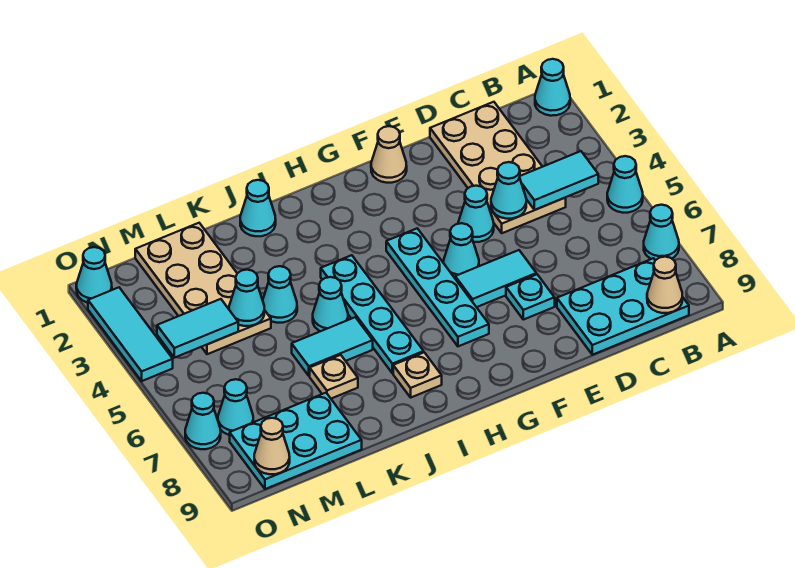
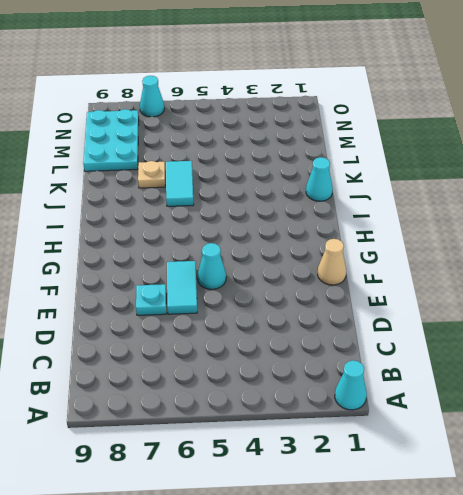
none -> cyan 1x1 cone [607,156,643,213]
none -> cyan 1x1 cone [644,205,679,260]
none -> cyan 2x3 plate [557,258,689,355]
none -> tan 2x4 plate [430,102,566,233]

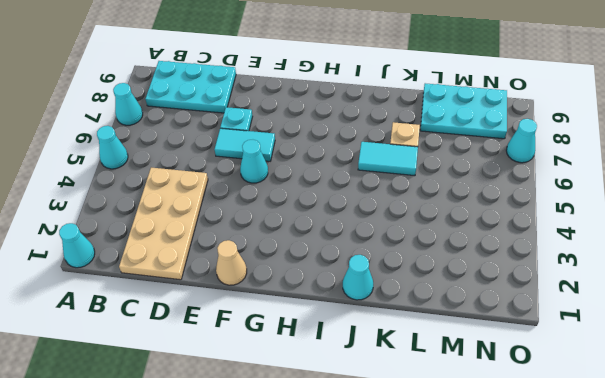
none -> cyan 1x1 cone [458,186,494,242]
none -> cyan 1x4 plate [386,228,489,346]
none -> cyan 1x4 plate [321,255,424,373]
none -> tan 1x1 plate [393,352,442,397]

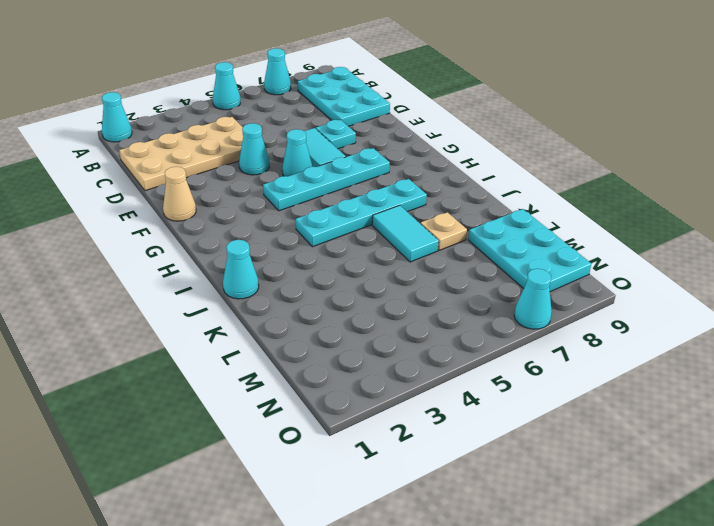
none -> tan 1x1 plate [393,352,442,397]
none -> cyan 1x1 cone [313,277,348,331]
none -> cyan 1x1 cone [263,266,297,323]
none -> tan 2x4 plate [135,223,271,354]

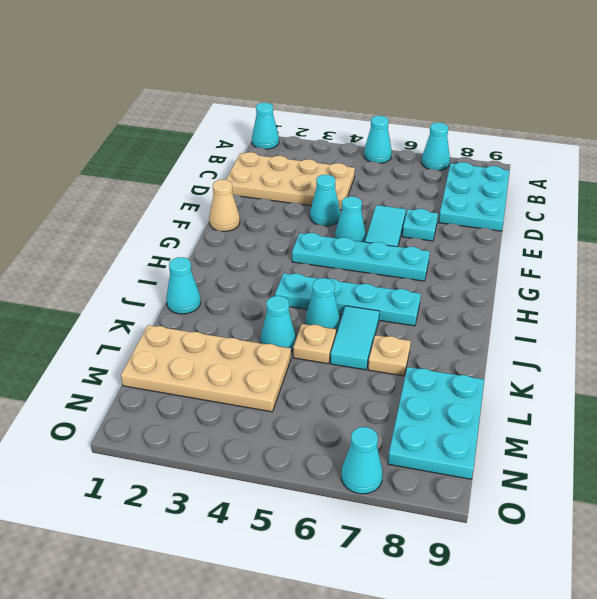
tan 1x1 plate [293,324,336,364] -> tan 1x1 plate moved to [393,352,442,397]
none -> cyan 1x1 cone [218,379,253,435]
none -> cyan 1x1 cone [76,247,112,303]
none -> cyan 1x3 tile [88,287,173,381]
none -> cyan 1x2 tile [520,151,598,210]

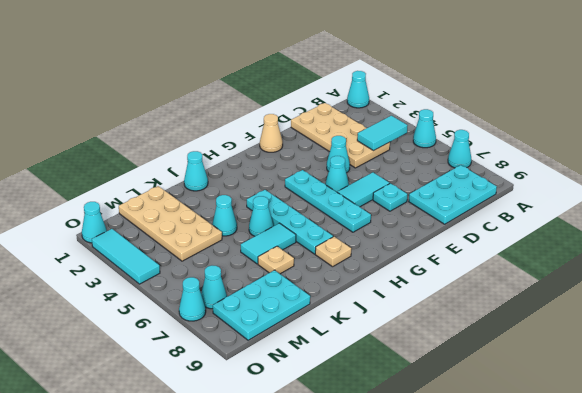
none -> tan 1x1 cone [647,257,682,313]
none -> cyan 1x1 cone [491,162,526,219]
none -> cyan 1x1 cone [229,270,264,326]
none -> cyan 1x2 tile [157,299,238,358]

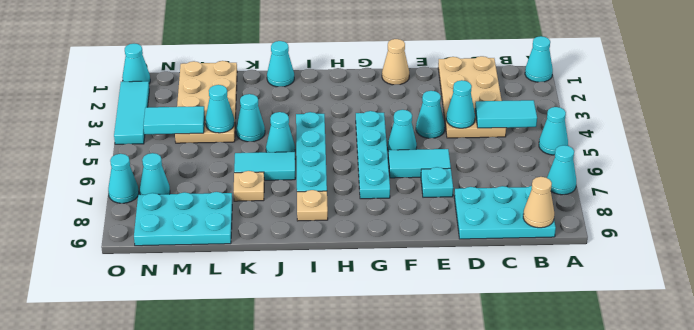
none -> tan 1x1 cone [254,418,290,474]

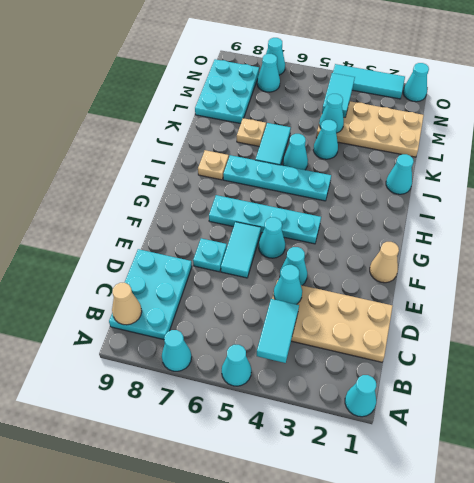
none -> tan 1x1 cone [254,418,290,474]

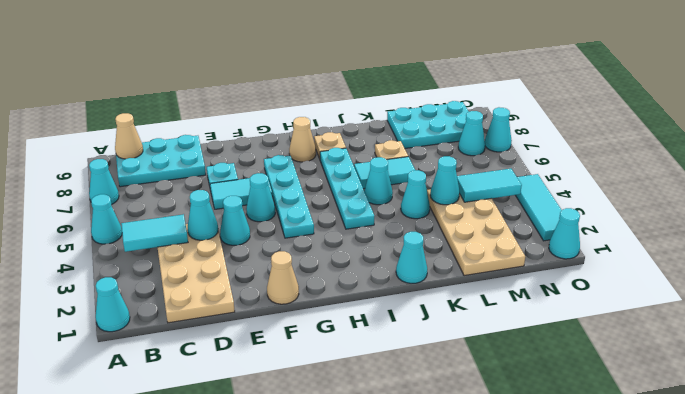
tan 1x1 cone [289,117,316,162] -> tan 1x1 cone moved to [254,418,290,474]

